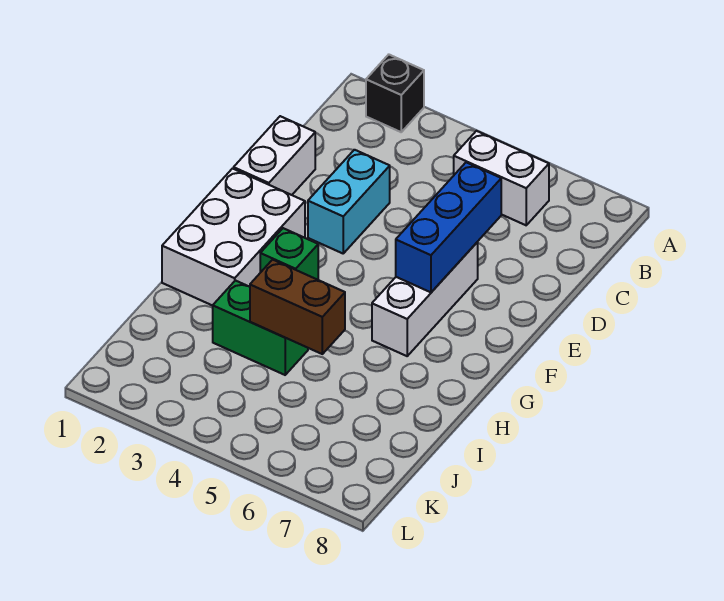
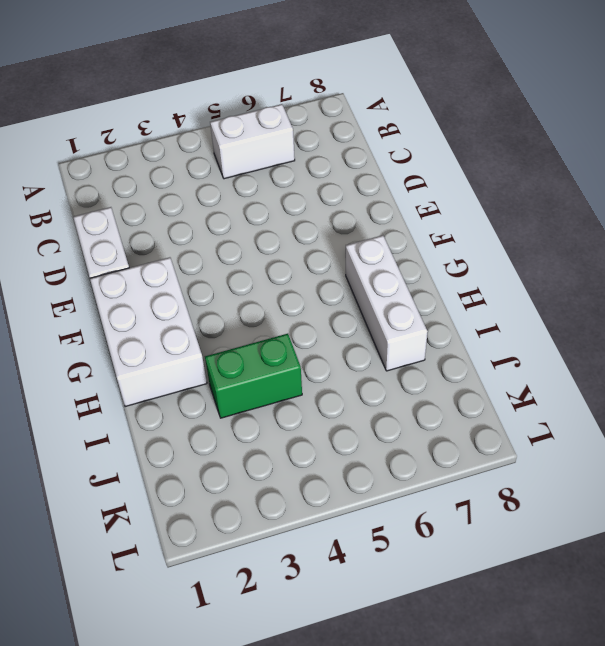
white 1x3 brick [346,235,428,371] -> white 1x3 brick moved to [372,242,478,356]
none -> black 1x1 brick [366,55,424,132]
none -> cyan 1x2 brick [308,150,390,253]

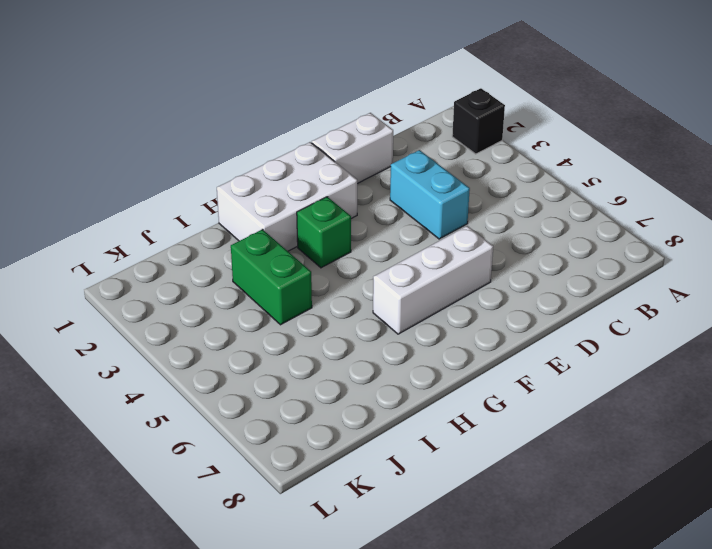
cyan 1x2 brick [390,150,470,239] -> cyan 1x2 brick turned to [308,150,390,253]
none -> white 1x2 brick [454,131,549,225]
none -> blue 1x3 brick [396,162,501,292]

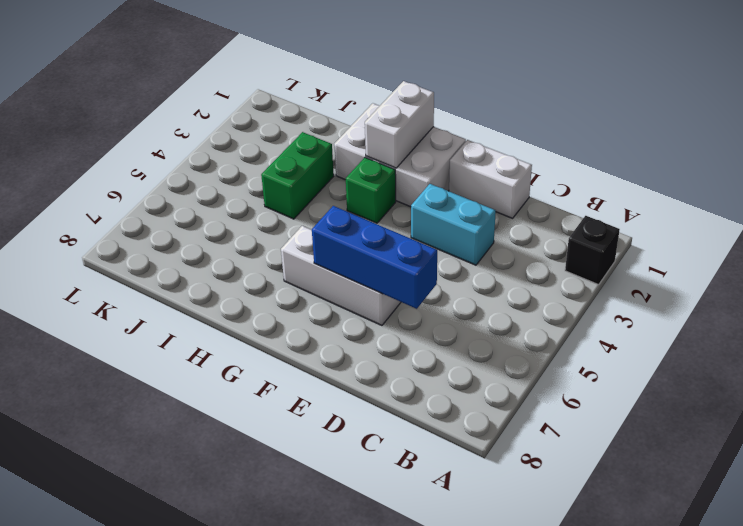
white 1x2 brick [365,81,434,168] -> white 1x2 brick moved to [454,131,549,225]
none -> brown 1x2 brick [250,260,345,354]

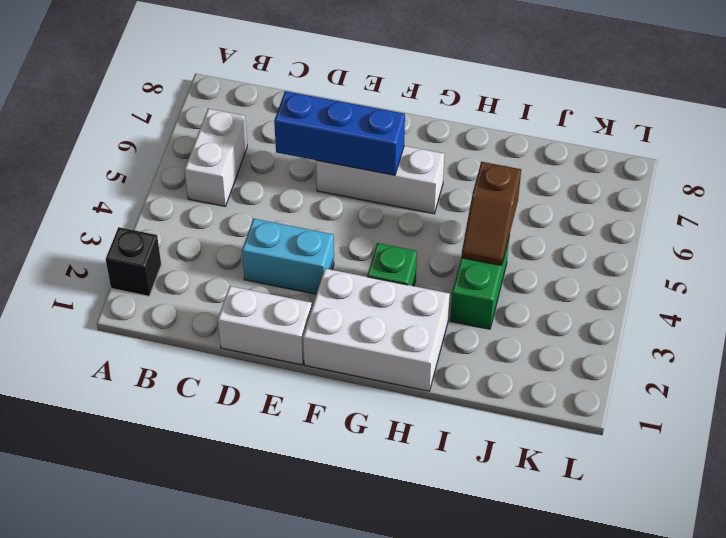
brown 1x2 slope [461,162,521,265] -> brown 1x2 brick [250,260,345,354]

